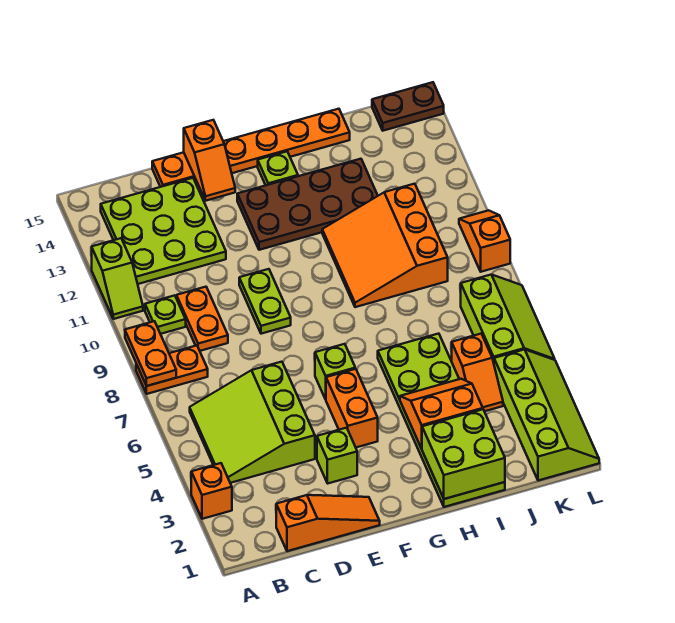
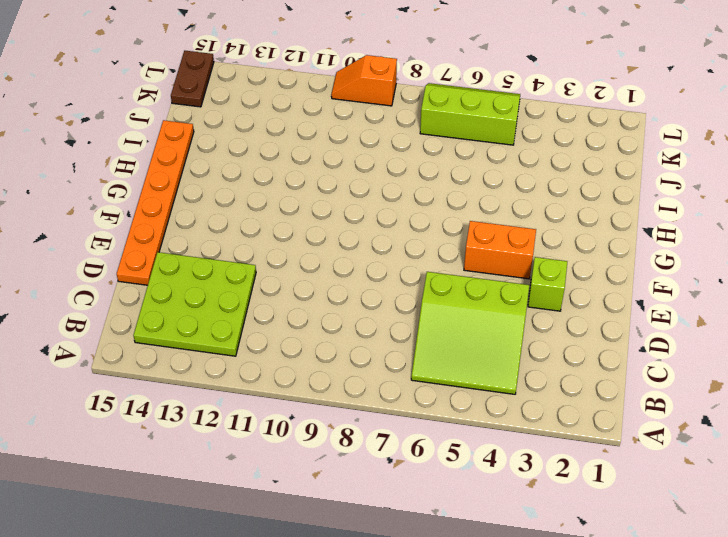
none -> orange 1x1 brick [191,463,232,519]
none -> orange 1x2 plate [136,345,208,394]
none -> lime 1x2 slope [92,238,143,319]

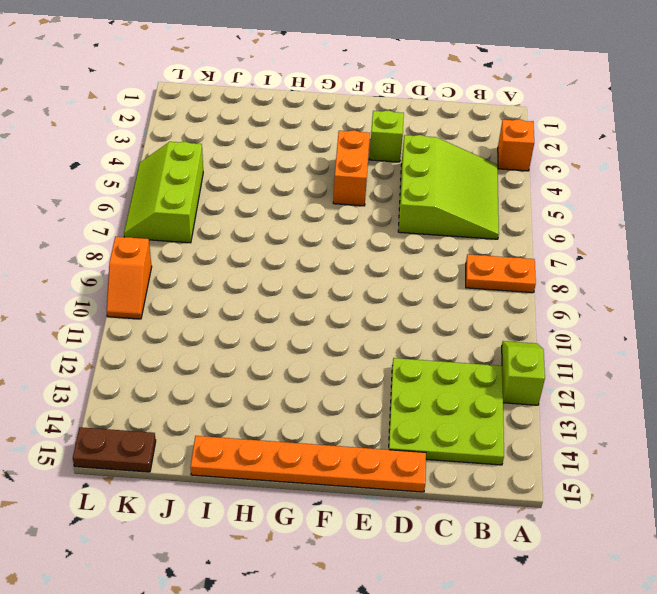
none -> lime 1x1 plate [145,295,186,334]
none -> orange 1x3 slope [276,495,380,551]
none -> orange 1x2 plate [176,287,228,351]

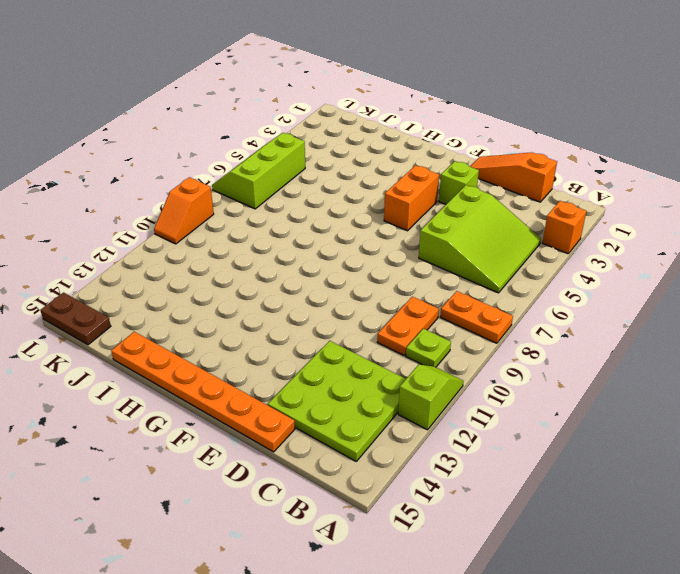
none -> lime 1x2 plate [239,269,291,334]
none -> lime 1x1 brick [315,344,355,399]
none -> brown 2x4 plate [237,159,378,250]

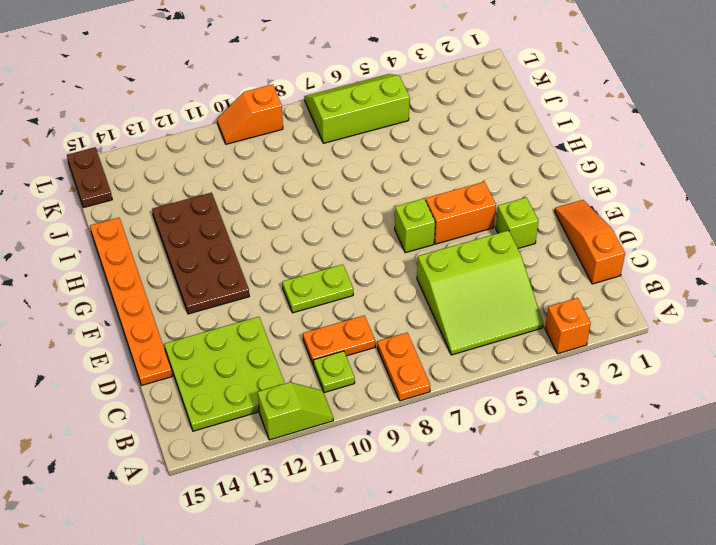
none -> lime 1x1 plate [258,152,298,185]
none -> lime 2x6 plate [378,334,505,507]
none -> orange 3x3 slope [322,184,448,307]

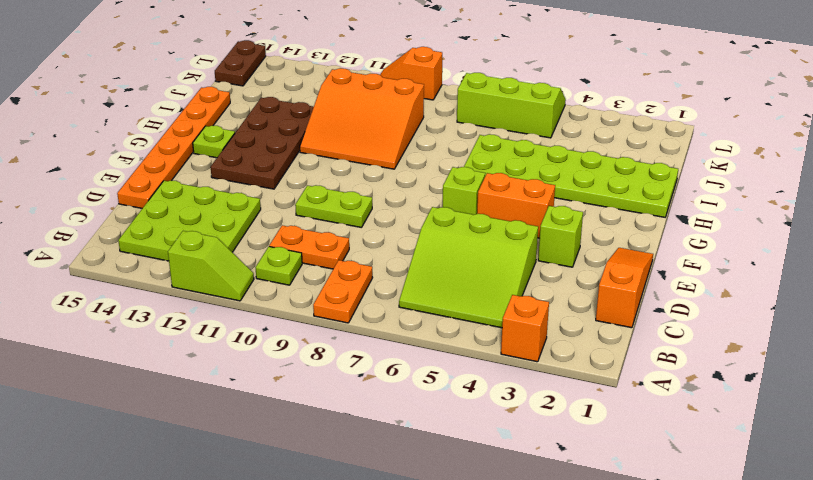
none -> orange 1x2 slope [452,334,503,411]
none -> lime 2x4 slope [494,349,599,481]
none -> orange 1x2 plate [125,321,176,386]

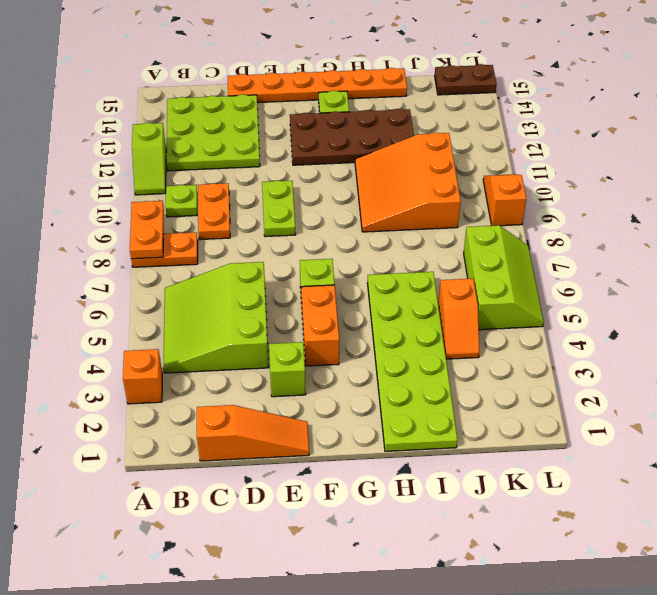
none -> lime 2x4 slope [494,349,599,481]
none -> orange 1x2 slope [184,120,235,201]
none -> lime 2x2 brick [422,409,505,499]

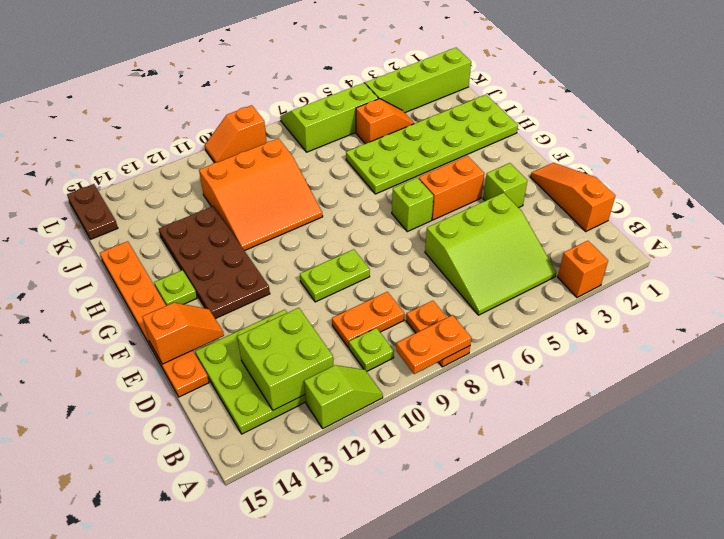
lime 2x2 brick [237,308,333,410] -> lime 2x2 brick moved to [422,409,505,499]
none -> orange 2x2 slope [400,379,483,449]

